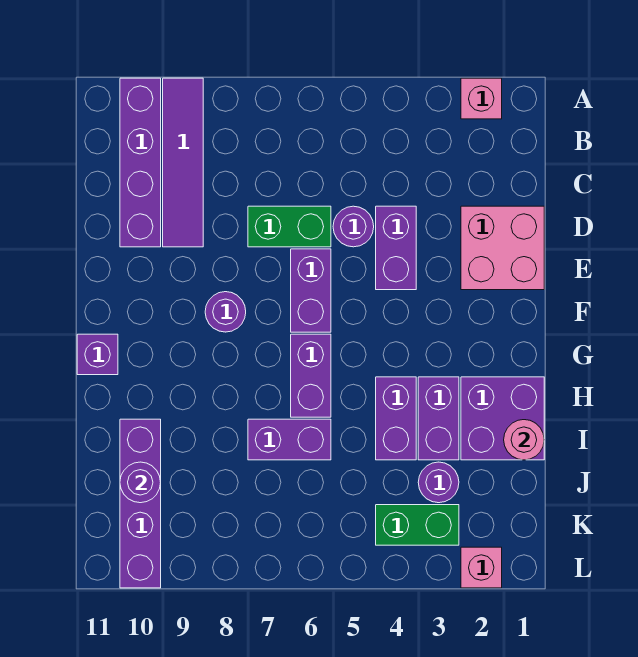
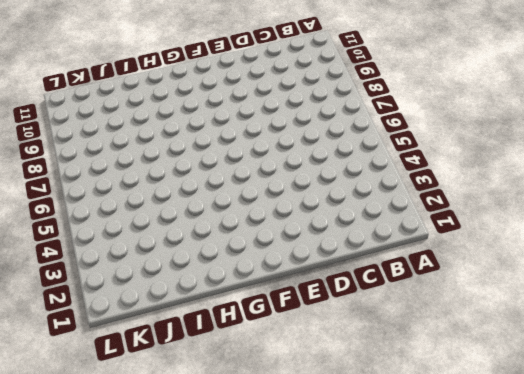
none -> pink 1x1 brick [461,78,502,119]
none -> purple 1x4 tile [163,78,203,247]
none -> purple 1x4 brick [120,78,161,247]

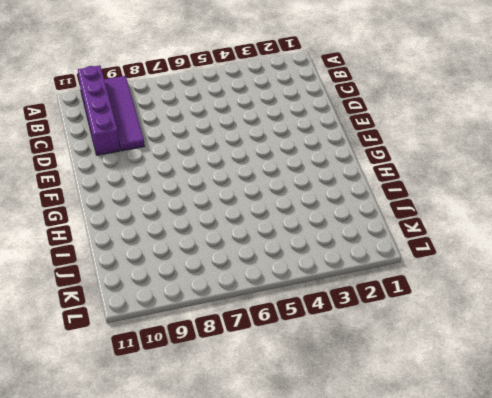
none -> pink 1x1 brick [461,78,502,119]
none -> pink 2x2 brick [461,206,544,290]
none -> purple 1x2 brick [376,206,416,290]

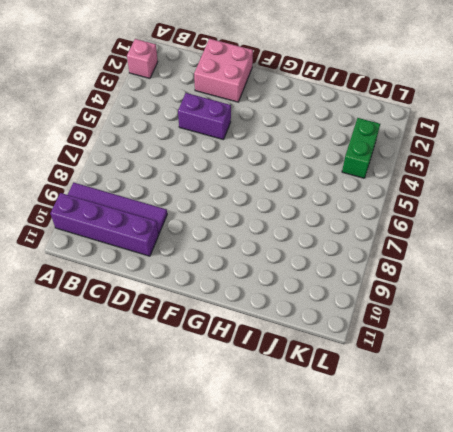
none -> purple 1x1 round brick [333,206,374,247]
none -> green 1x2 brick [248,206,331,247]
none -> purple 1x2 brick [291,249,331,332]

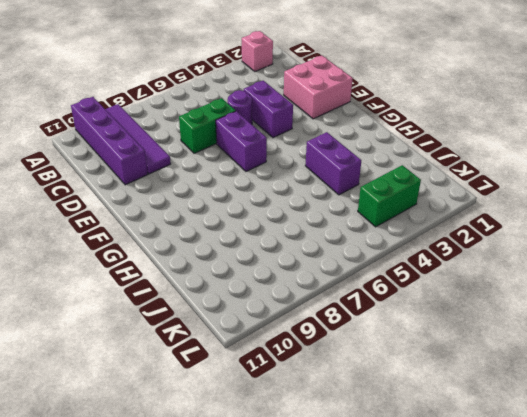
none -> purple 1x1 round brick [205,292,246,332]
none -> purple 1x2 brick [291,334,331,417]
none -> purple 1x1 brick [77,334,118,375]

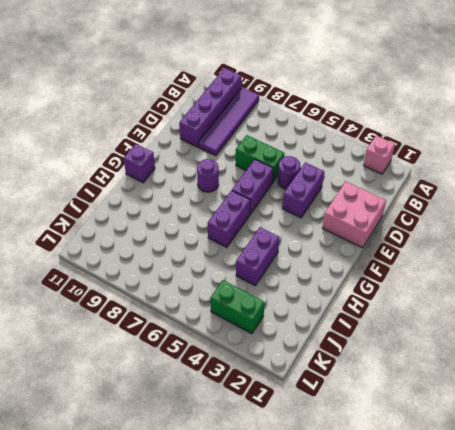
none -> purple 2x2 brick [461,377,544,460]
none -> purple 1x2 brick [418,377,459,460]
none -> purple 1x2 brick [248,419,331,460]

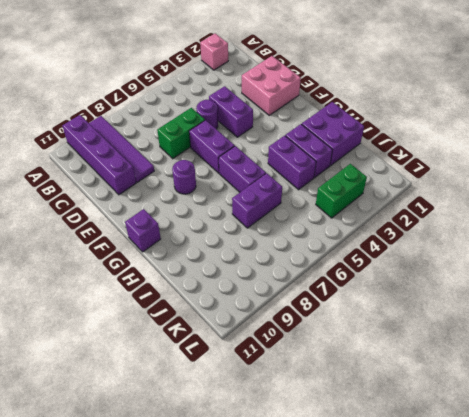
none -> purple 1x4 brick [120,419,161,588]
none -> purple 1x1 round brick [418,462,459,503]
none -> pink 1x1 brick [461,547,502,588]

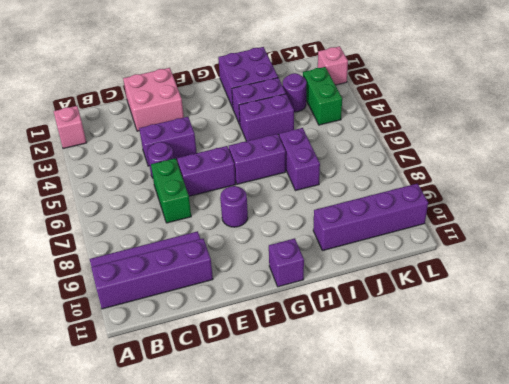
none -> pink 1x1 round brick [504,420,544,460]
none -> purple 1x1 round brick [120,462,161,503]

